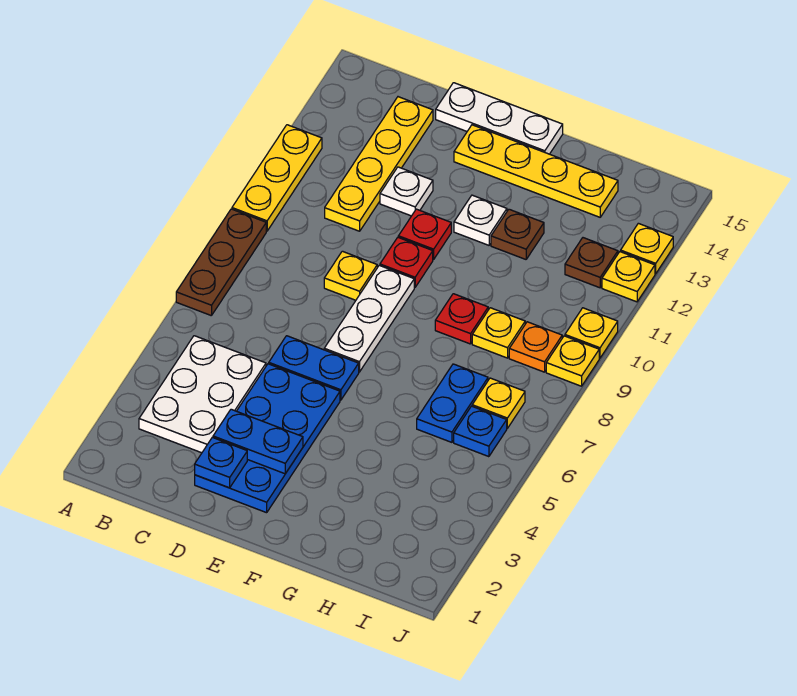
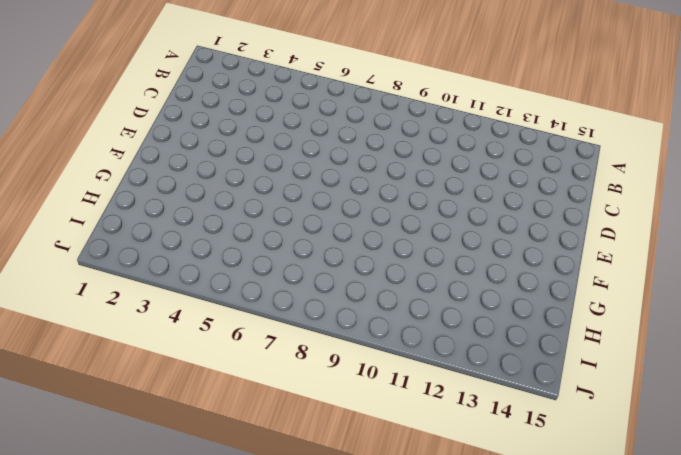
none -> brown 1x3 plate [176,209,266,316]
none -> yellow 1x3 plate [232,125,322,231]
none -> white 2x3 plate [139,336,266,453]

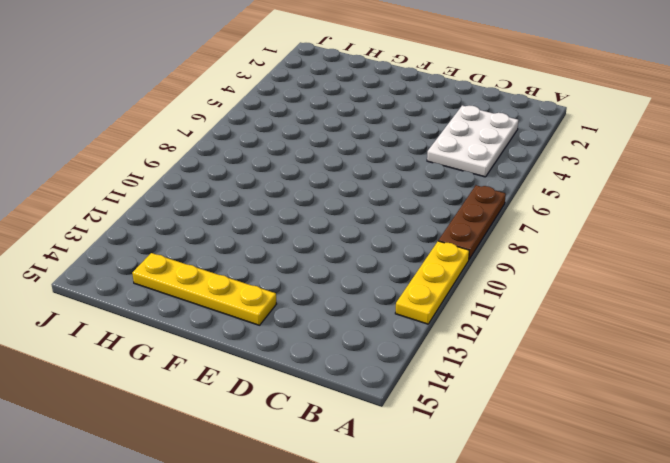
none -> yellow 1x4 plate [325,97,433,231]
none -> blue 2x4 plate [195,364,340,513]
none -> blue 1x2 plate [269,336,359,400]

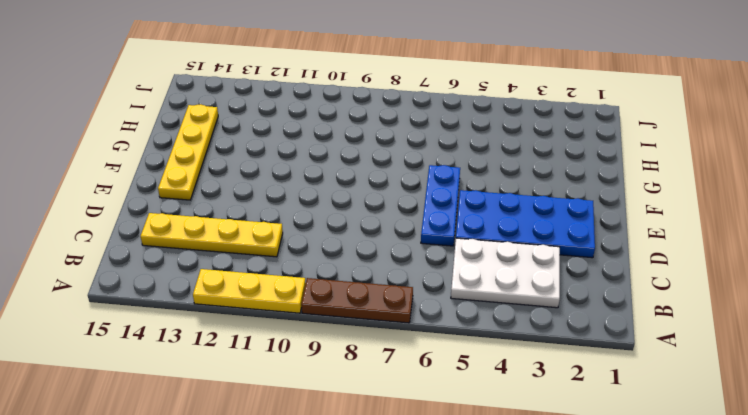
blue 1x3 plate [421,165,460,246] -> blue 1x2 plate [269,336,359,400]
none -> yellow 1x1 plate [324,251,377,300]
none -> white 1x1 plate [380,167,433,216]
none -> white 1x3 plate [436,83,563,154]

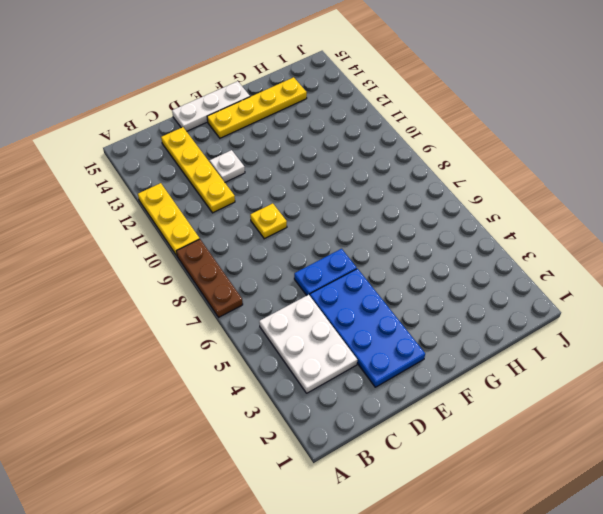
none -> white 1x3 plate [324,265,414,372]
none -> red 1x1 plate [380,238,433,288]
none -> red 1x1 plate [398,209,451,259]

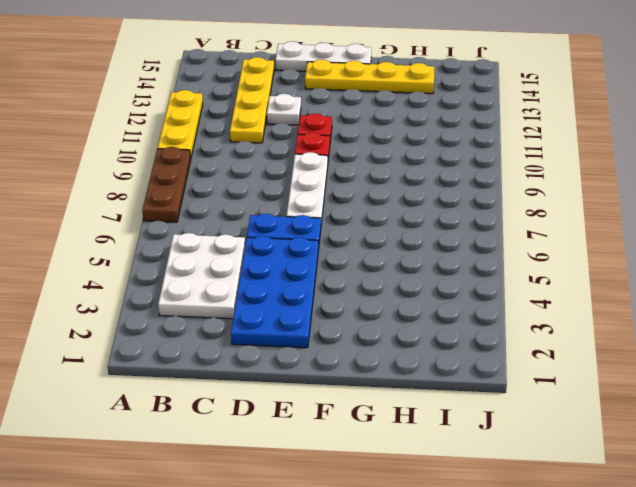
none -> yellow 1x1 plate [324,251,377,300]
none -> white 1x1 plate [454,195,507,245]
none -> red 1x1 plate [435,294,488,344]

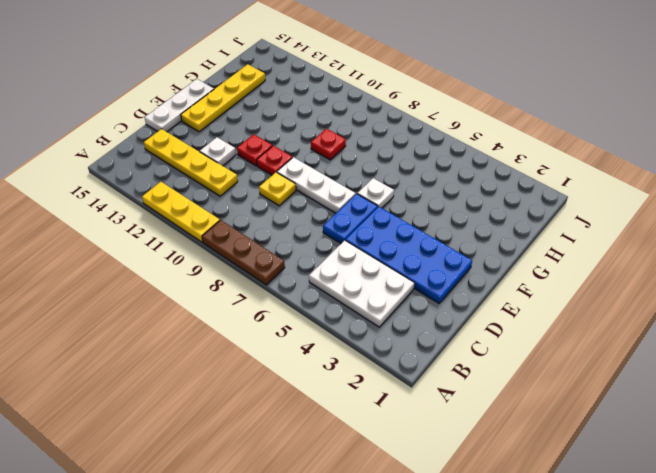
white 1x1 plate [357,178,394,208] -> white 1x1 plate moved to [454,195,507,245]
none -> brown 1x1 plate [491,209,544,259]
none -> blue 1x2 plate [417,364,488,442]
none -> yellow 1x1 plate [472,308,525,358]

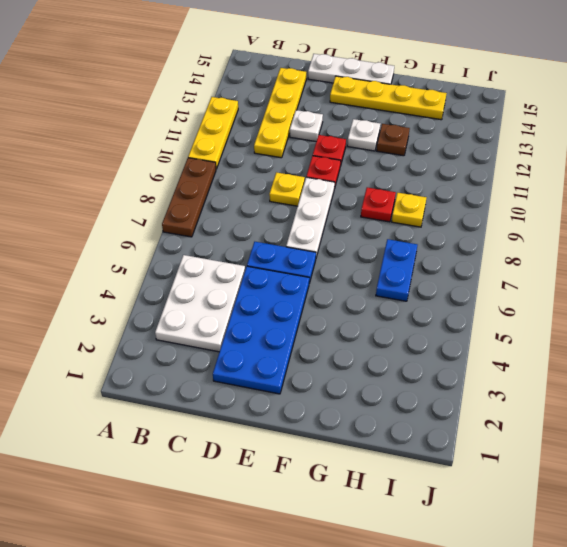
none -> blue 1x1 plate [454,406,507,457]
none -> yellow 1x1 plate [472,378,525,428]
none -> orange 1x1 plate [509,322,562,372]

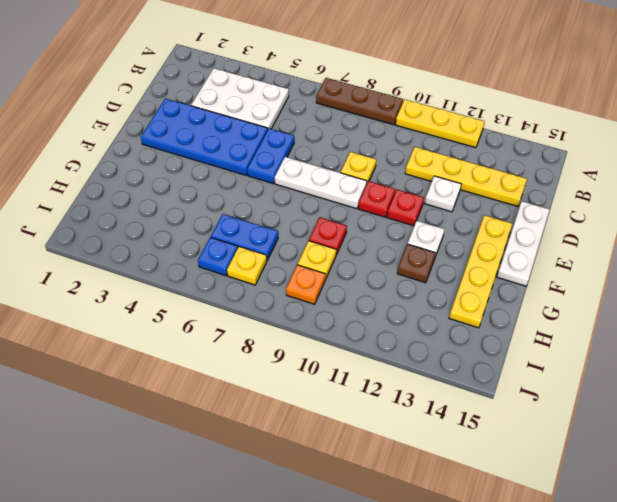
none -> brown 1x1 plate [565,238,618,288]
none -> yellow 1x1 plate [546,336,599,386]
none -> yellow 1x1 plate [565,308,618,358]

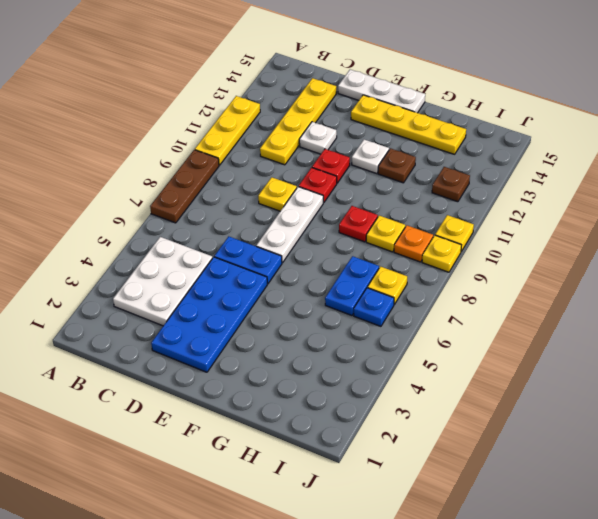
none -> yellow 1x1 plate [602,252,655,302]
none -> yellow 1x1 plate [621,223,673,274]
none -> blue 1x1 plate [195,437,247,488]

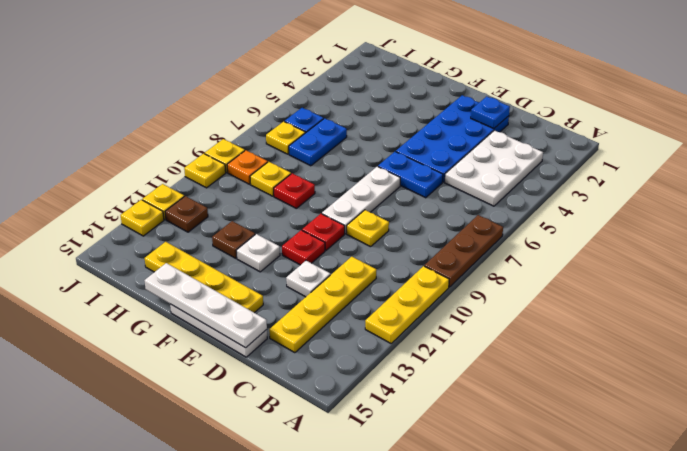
white 1x4 plate [144,263,267,348] -> none
none -> blue 1x2 plate [213,409,303,474]

